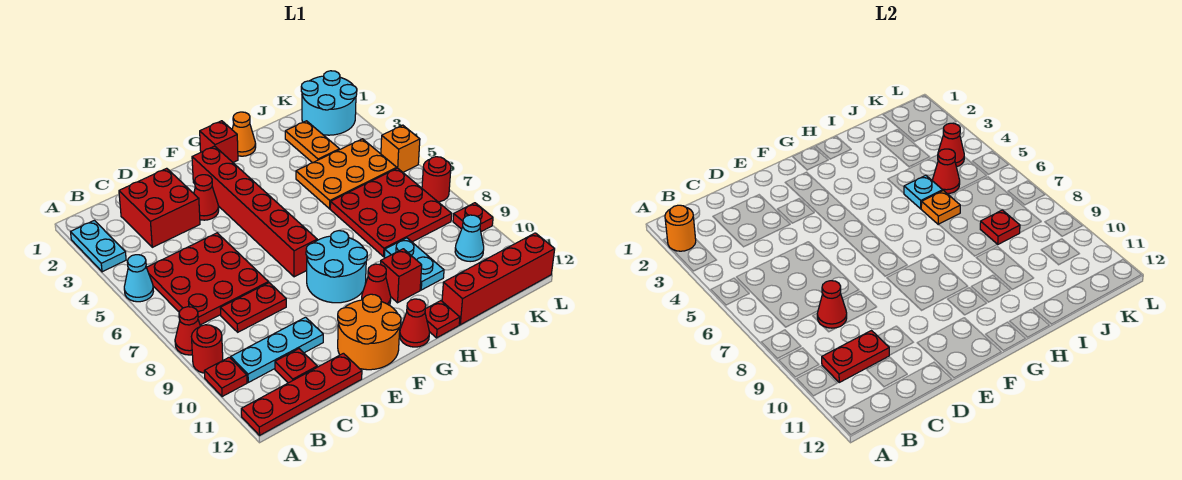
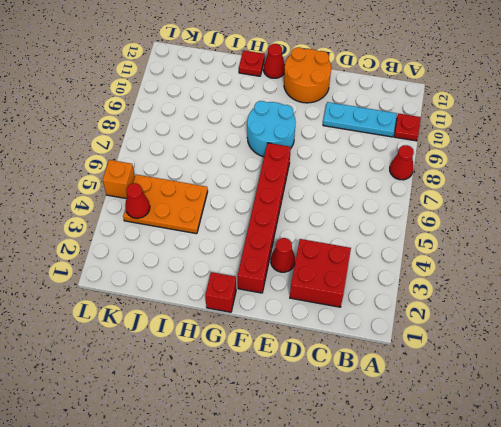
none -> cyan 1x2 plate [71,220,126,272]
none -> cyan 1x1 cone [124,255,153,302]
none -> red 1x1 round brick [191,325,223,373]
none -> red 1x4 plate [241,353,362,435]

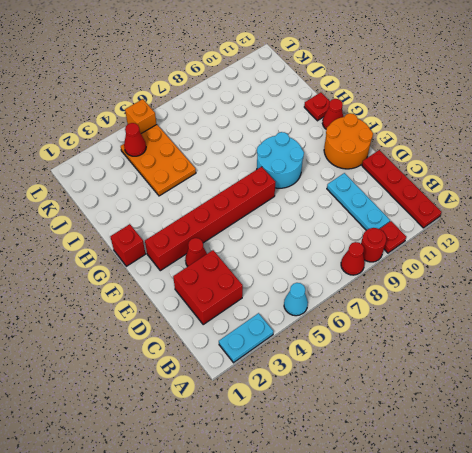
none -> red 3x3 plate [146,233,268,325]
none -> red 1x2 plate [220,283,286,332]
none -> red 1x1 plate [275,349,317,383]
none -> red 1x1 cone [362,264,391,305]

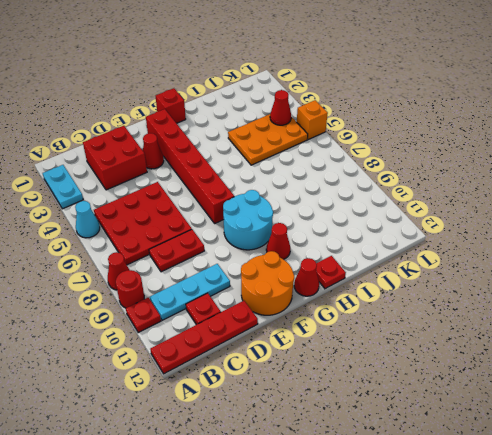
none -> orange 1x1 cone [232,112,256,156]
none -> red 1x1 brick [380,249,422,303]
none -> red 3x3 plate [330,168,452,256]
none -> cyan 1x2 plate [384,238,444,290]

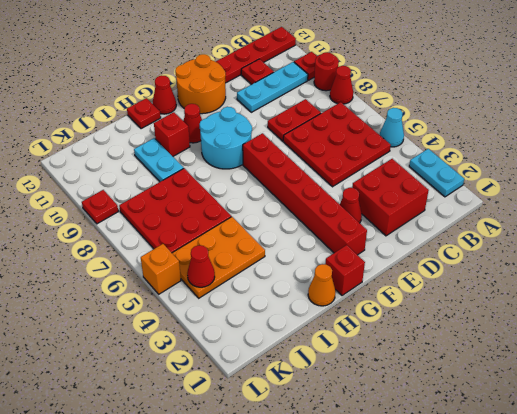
none -> red 1x4 brick [442,233,555,325]
none -> orange 1x2 plate [285,121,339,163]
none -> cyan 2x2 round brick [301,71,357,135]
none -> cyan 1x1 cone [455,215,484,262]

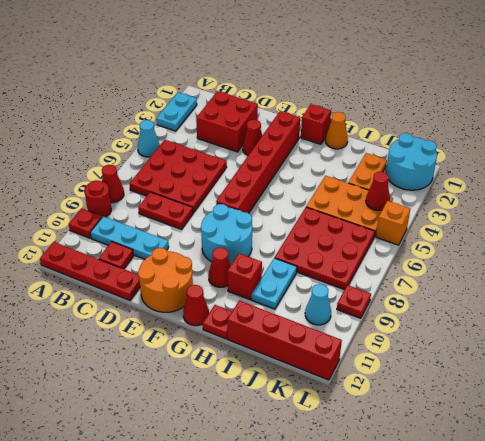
none -> red 1x1 round brick [422,157,451,202]
none -> orange 1x1 round brick [665,205,696,251]
none -> red 1x2 plate [822,331,889,382]
none -> red 1x1 cone [817,281,847,328]

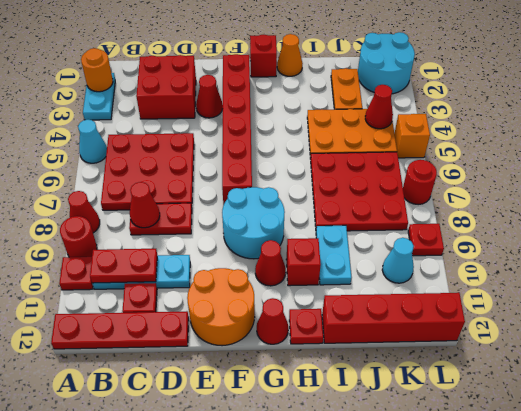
none -> cyan 1x1 plate [904,175,943,209]
none -> orange 1x1 plate [921,191,960,224]
none -> red 1x1 cone [932,149,960,194]
none -> red 1x1 plate [980,210,1020,244]

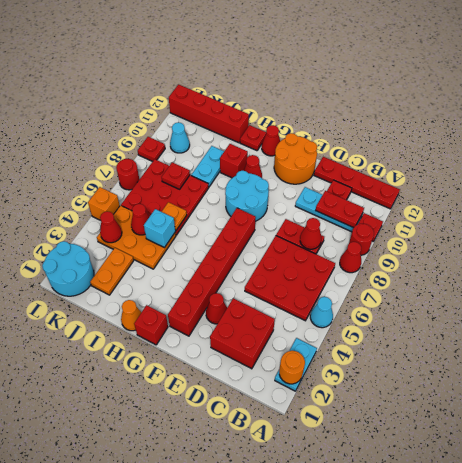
cyan 1x1 brick [144,209,175,248] -> cyan 1x1 plate [904,175,943,209]

